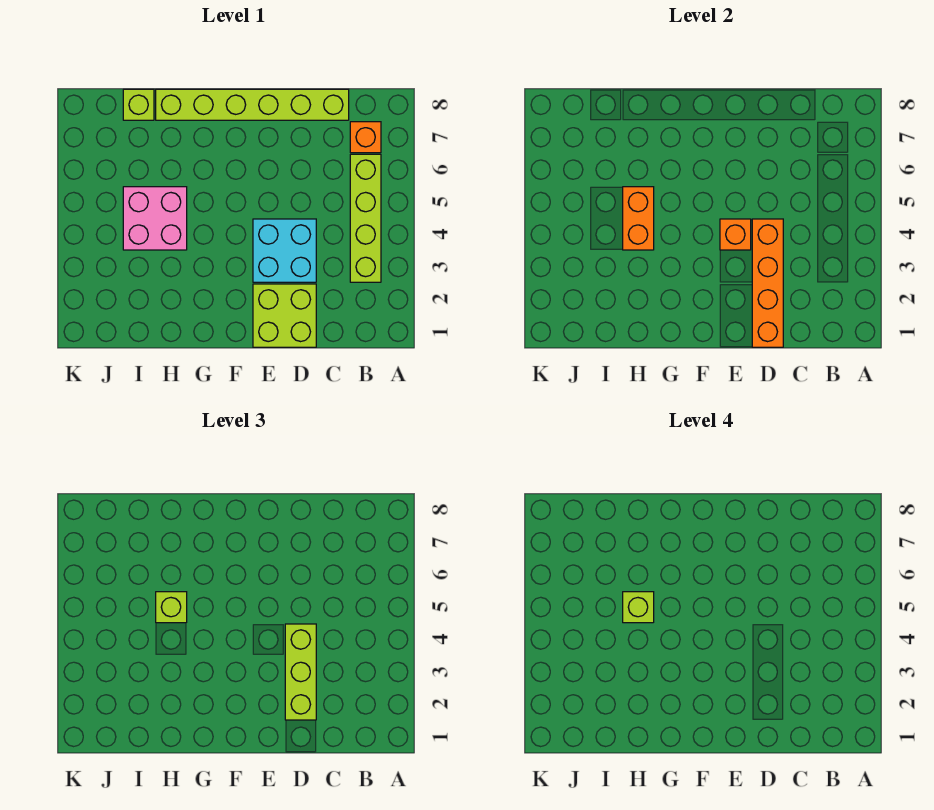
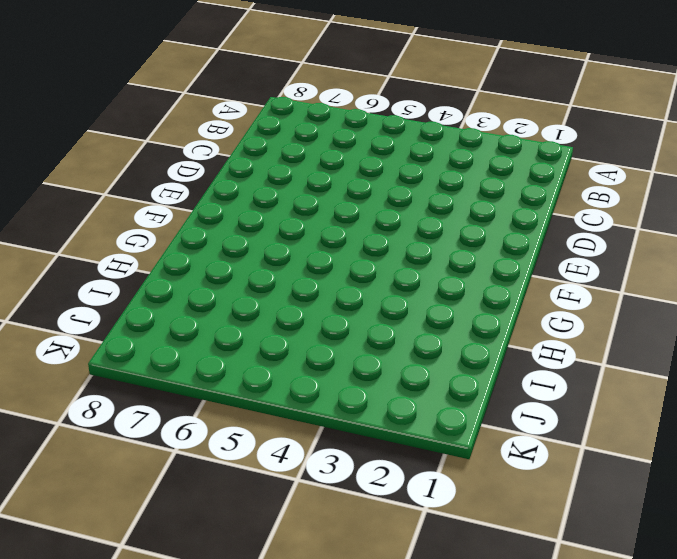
none -> lime 1x4 brick [350,154,381,282]
none -> orange 1x1 brick [350,122,381,153]
none -> lime 1x6 brick [156,89,349,120]

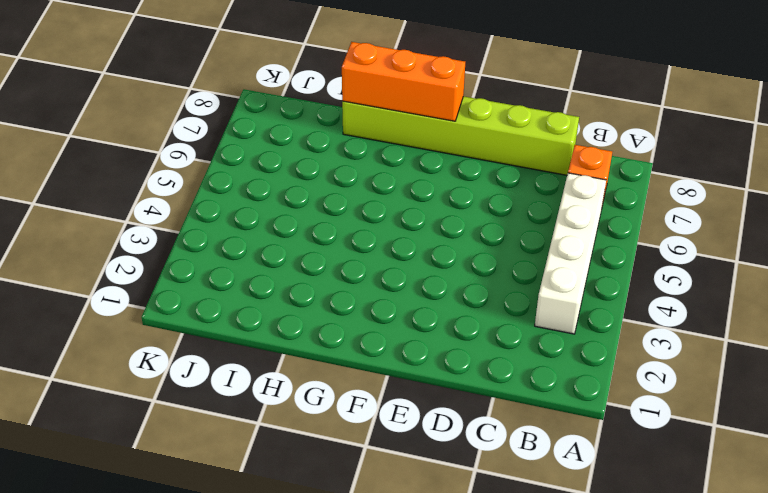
white 1x4 brick [535,173,606,334] -> lime 1x4 brick [350,154,381,282]
orange 1x3 brick [342,42,465,121] -> none
none -> lime 2x2 brick [253,284,316,347]
none -> cyan 2x2 brick [253,219,316,282]
none -> pink 2x2 brick [123,187,187,250]

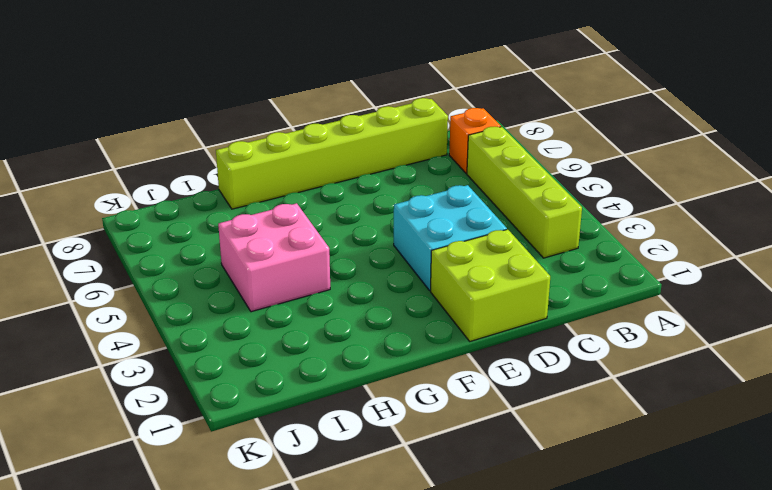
none -> lime 1x1 brick [123,89,154,120]
none -> orange 1x4 brick [752,219,783,347]
none -> orange 1x1 brick [720,219,751,250]

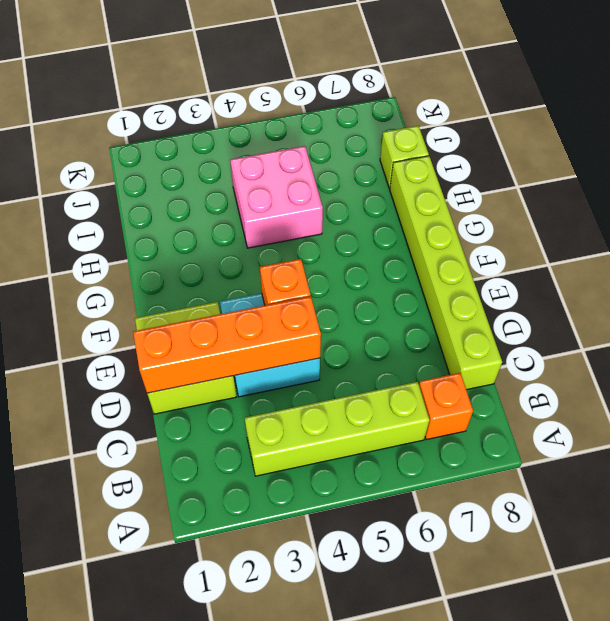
none -> orange 1x2 brick [623,187,654,250]
none -> lime 1x3 brick [285,624,316,720]
none -> lime 1x1 brick [156,592,187,623]

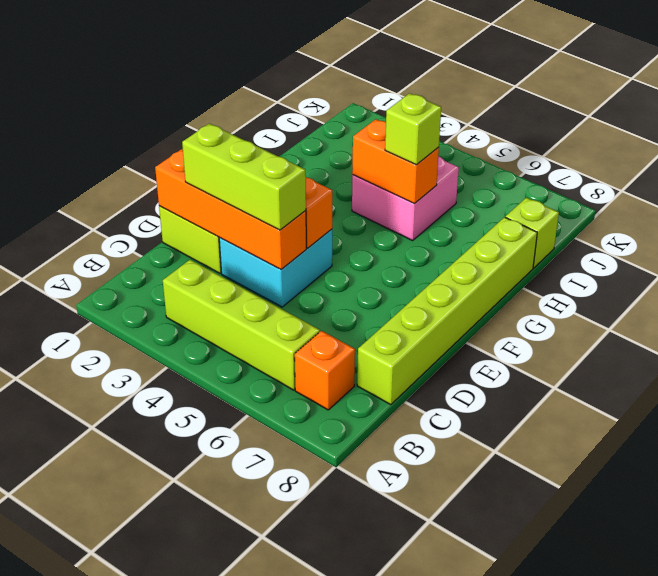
none -> lime 1x1 brick [623,592,654,623]

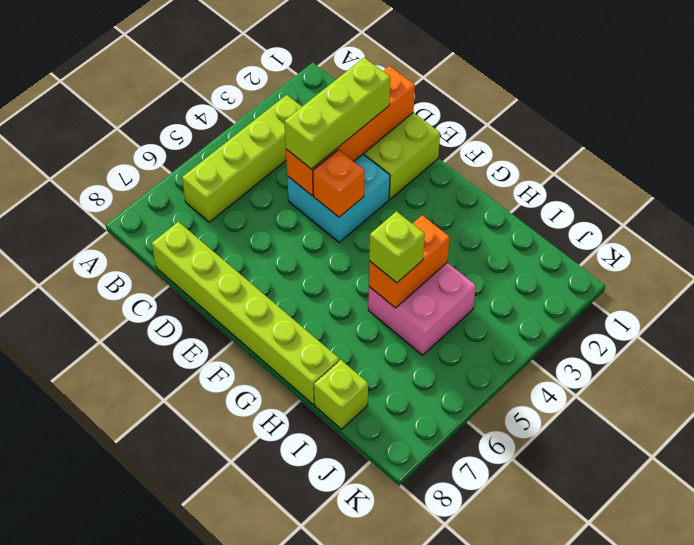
none -> orange 1x1 brick [350,122,381,153]
none -> lime 1x1 brick [623,592,654,623]

